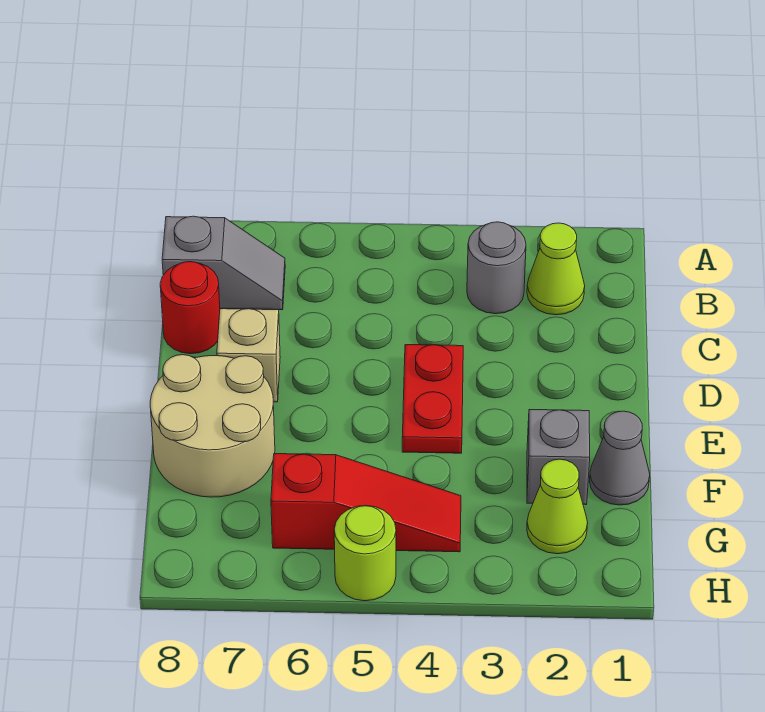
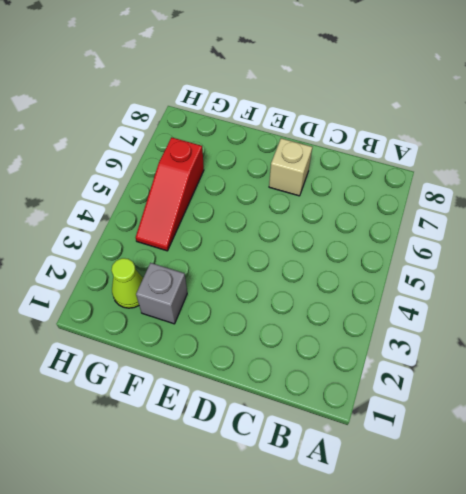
none -> lime 1x1 cone [527,223,585,315]
none -> grey 1x1 round brick [467,222,526,314]
none -> grey 1x2 slope [162,216,285,310]

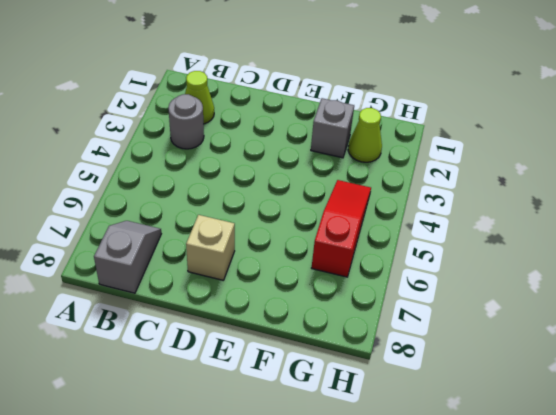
none -> red 1x1 round brick [160,262,220,354]
none -> red 1x2 plate [402,345,463,453]
none -> tan 2x2 round brick [150,355,275,497]

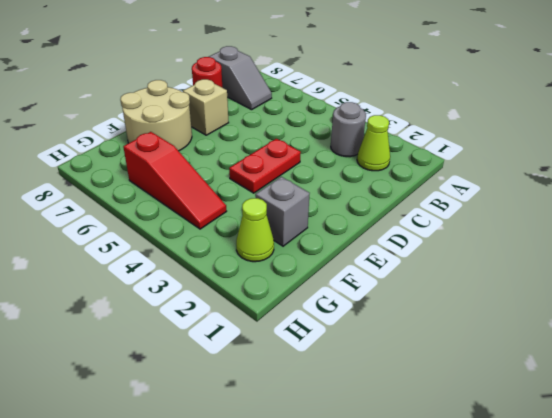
none -> grey 1x1 cone [590,411,650,505]
none -> lime 1x1 round brick [334,505,396,601]

